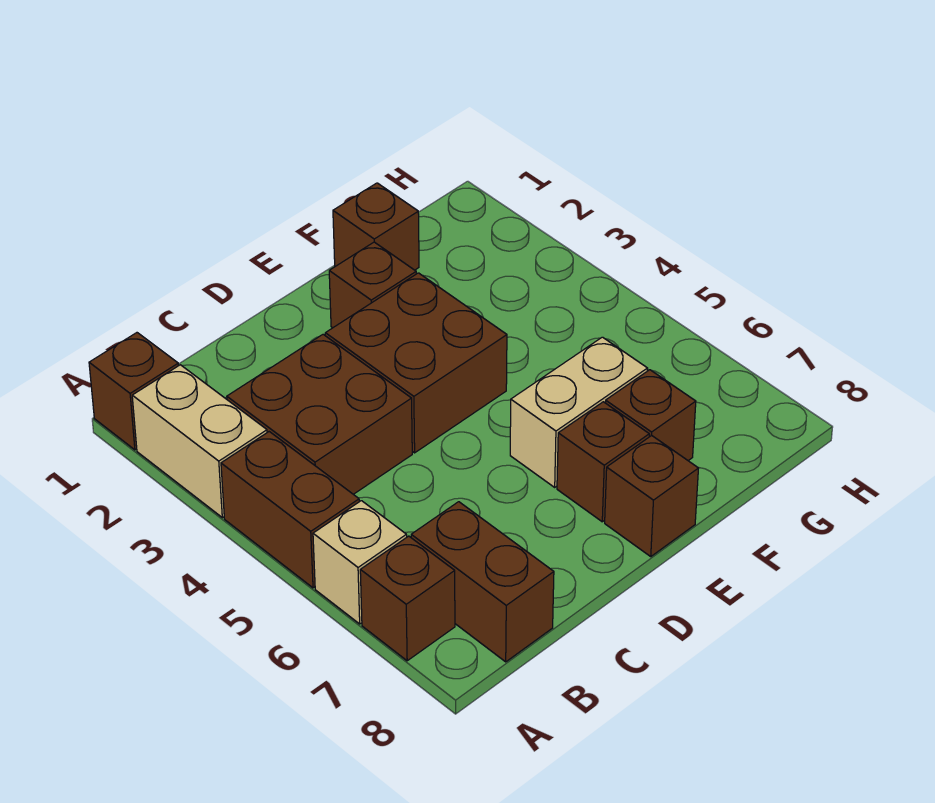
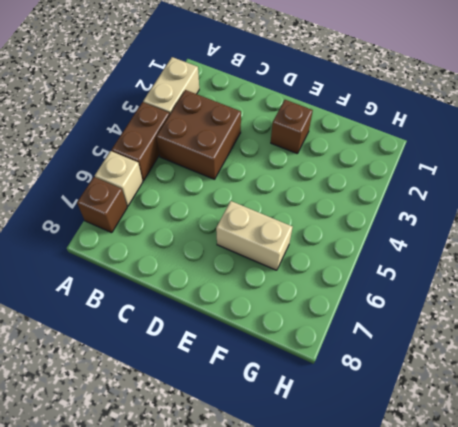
none -> brown 1x1 brick [89,333,178,450]
none -> brown 1x2 brick [411,502,554,662]
none -> brown 2x2 brick [325,273,507,453]

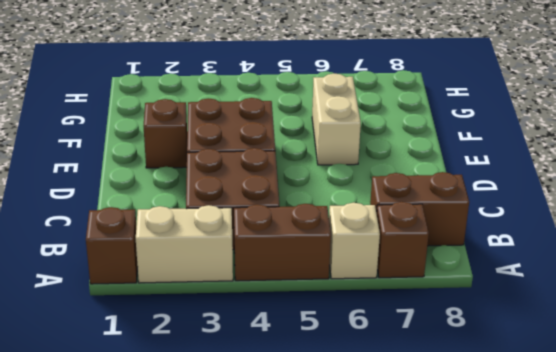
none -> brown 1x1 brick [557,402,649,522]
none -> brown 1x1 brick [605,435,699,556]
none -> brown 1x1 brick [333,183,419,270]

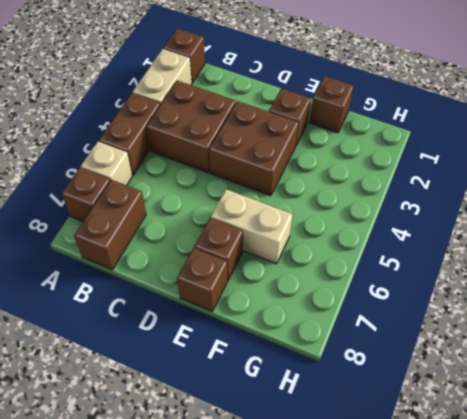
none -> brown 1x1 brick [605,370,696,461]

